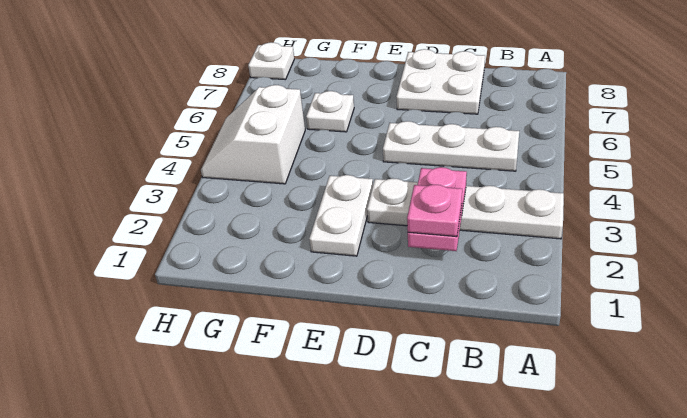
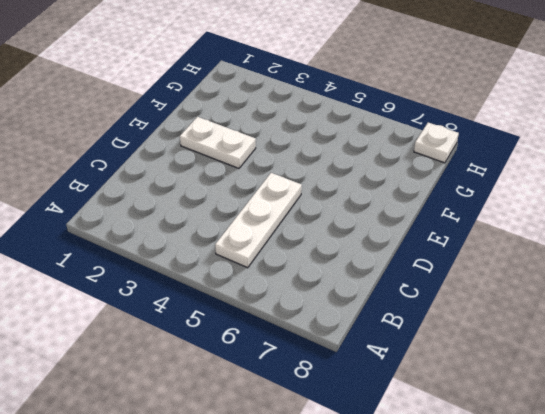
none -> white 1x4 plate [367,178,564,239]
none -> white 2x2 plate [396,49,485,114]

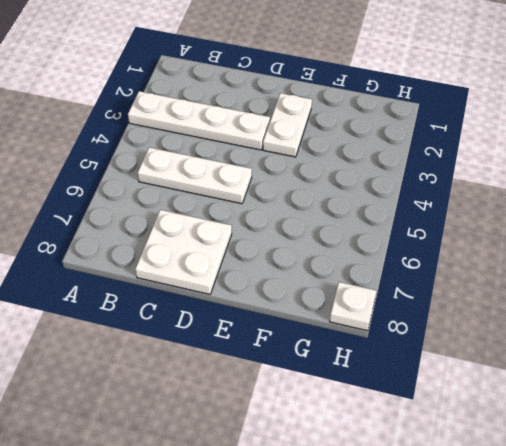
none -> white 1x1 plate [306,91,354,132]
none -> white 2x2 slope [201,85,305,184]

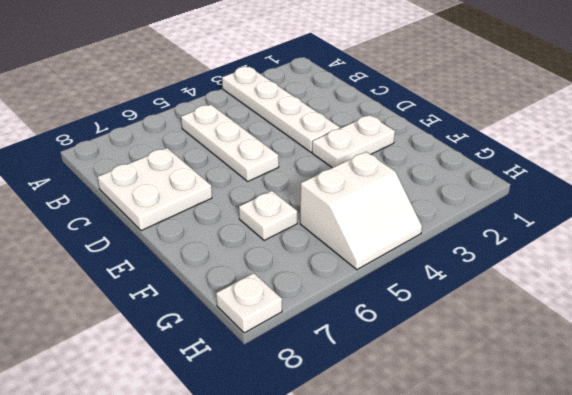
none -> pink 1x2 plate [408,167,467,251]
none -> pink 1x1 plate [407,185,462,237]

